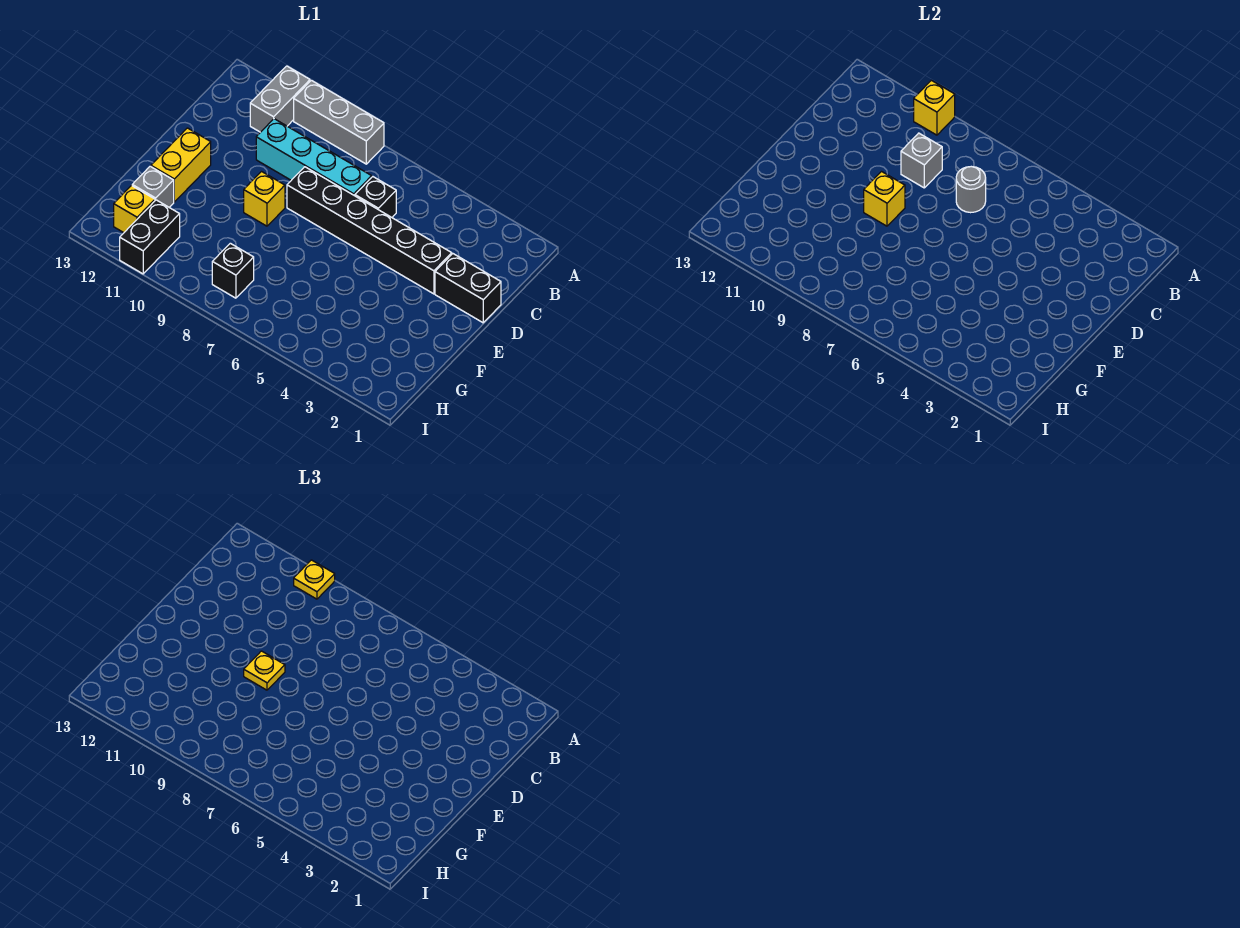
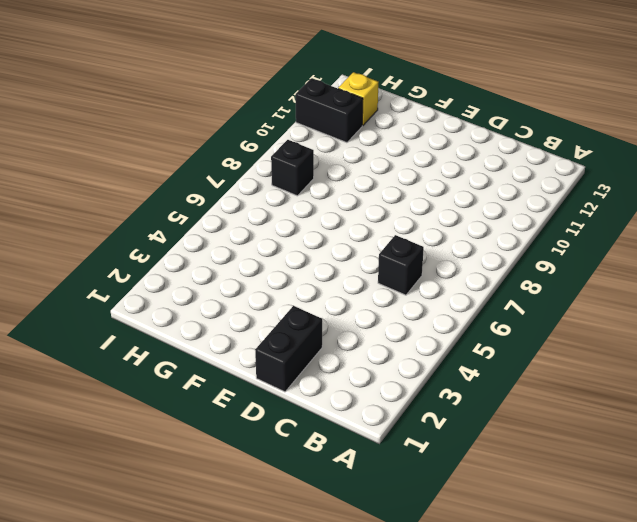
none -> grey 1x3 brick [294,80,384,164]
none -> grey 1x2 brick [250,66,310,132]
none -> cyan 1x4 brick [256,119,372,196]

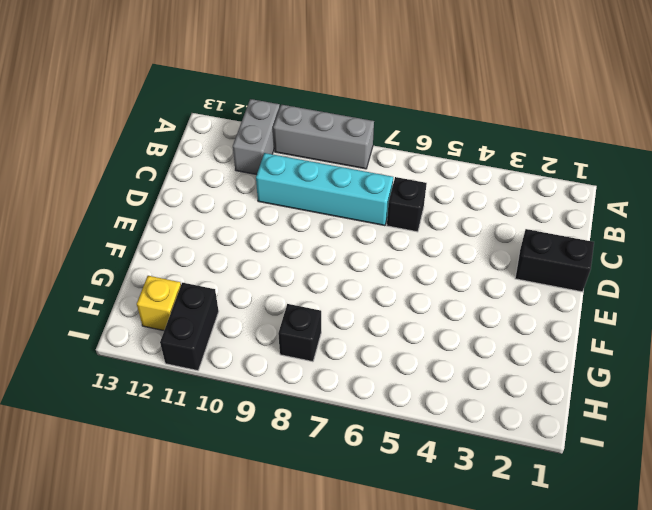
none -> black 1x6 brick [287,167,452,294]
none -> yellow 1x1 brick [244,172,285,226]
none -> yellow 1x2 brick [151,128,211,202]

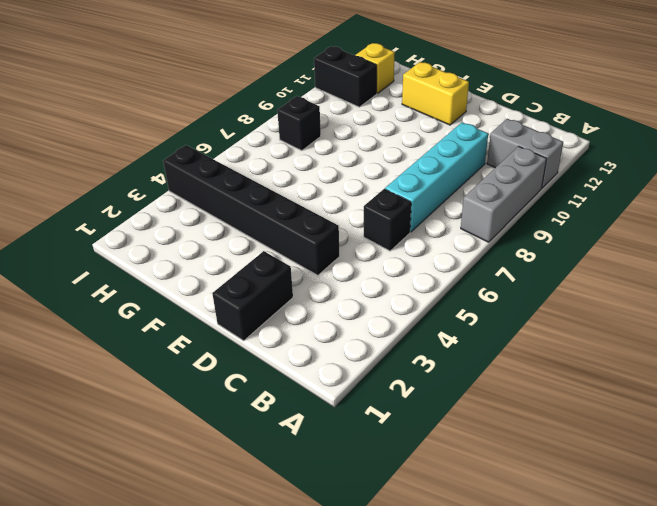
black 1x6 brick [163,145,340,275] -> black 1x6 brick turned to [287,167,452,294]
none -> yellow 1x1 brick [244,172,285,226]
none -> grey 1x1 brick [132,166,174,207]
none -> yellow 1x1 brick [914,80,955,135]

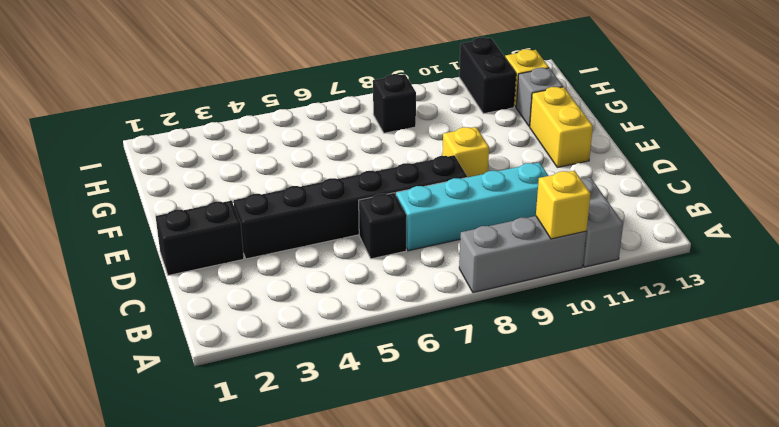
none -> grey 1x1 round brick [956,167,986,213]
none -> grey 1x1 brick [901,133,942,188]
none -> yellow 1x1 brick [864,172,905,226]

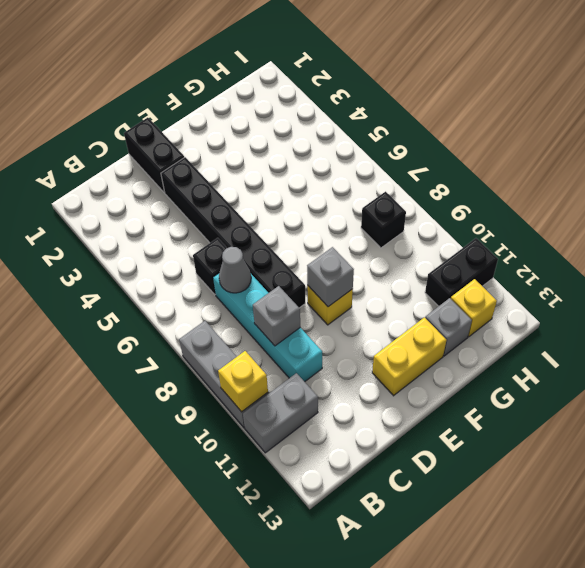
grey 1x1 cone [219,247,251,293] -> grey 1x1 round brick [956,167,986,213]
grey 1x1 brick [307,247,354,307] -> yellow 1x1 brick [864,172,905,226]
none -> yellow 1x1 plate [294,560,335,599]
none -> yellow 1x1 plate [244,651,285,690]

